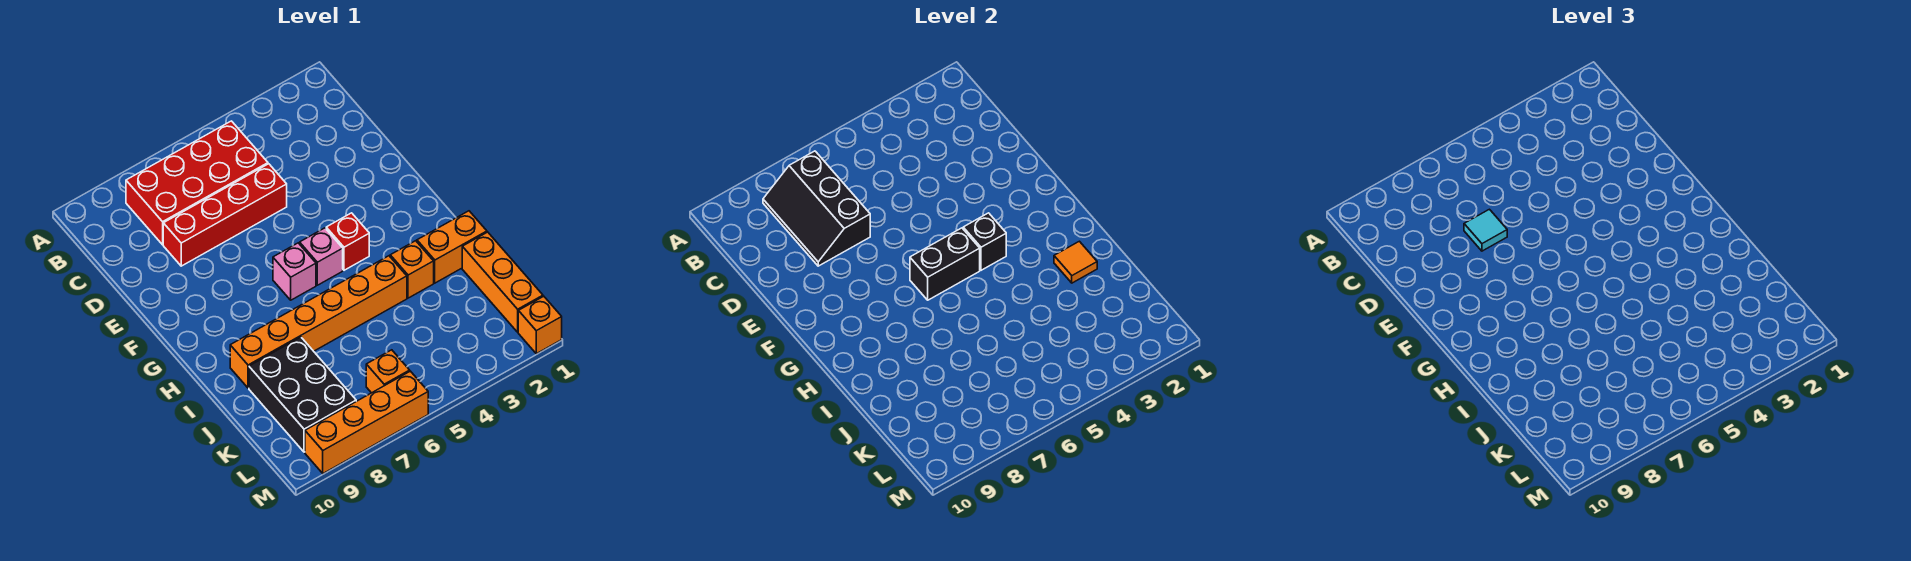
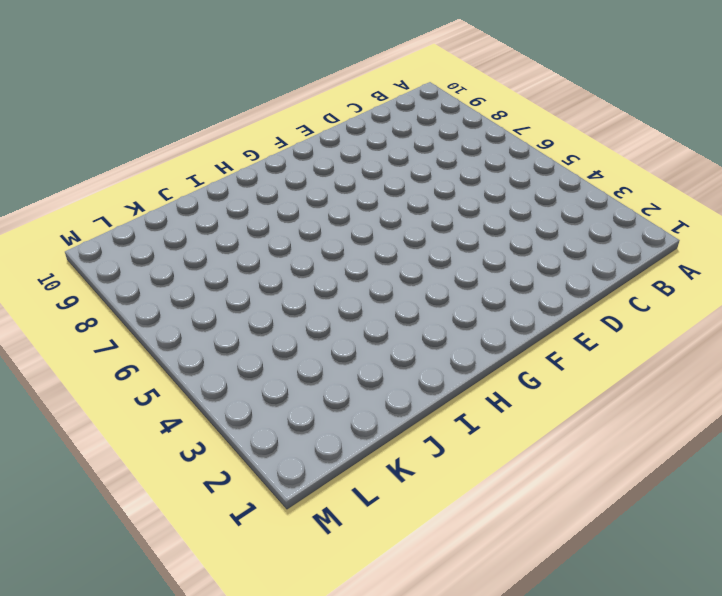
none -> red 2x4 brick [126,121,268,245]
none -> red 1x4 brick [163,164,287,266]
none -> red 1x1 brick [326,213,369,270]

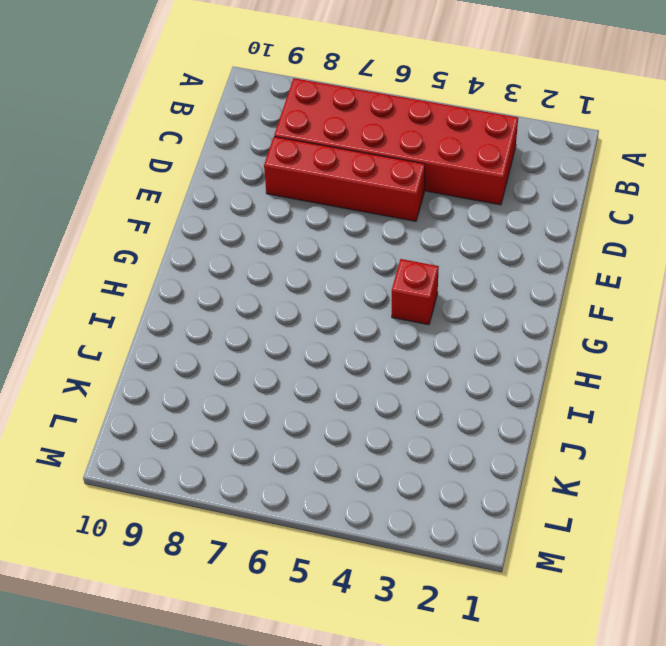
red 2x6 brick [274,78,518,205] -> red 2x4 brick [126,121,268,245]
none -> pink 1x1 brick [300,228,343,285]
none -> pink 1x1 brick [273,243,316,300]
none -> orange 1x2 brick [417,211,487,283]

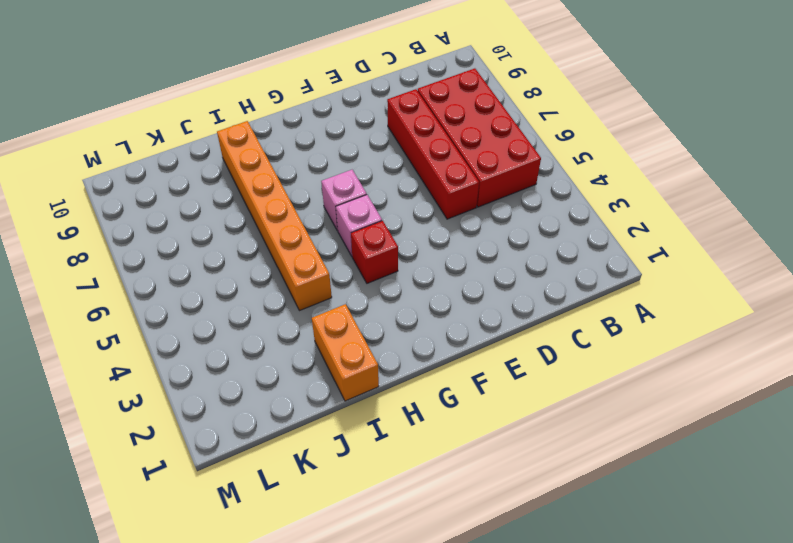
none -> orange 1x1 brick [390,241,434,298]
none -> orange 1x3 brick [462,232,543,332]
none -> black 2x3 brick [249,337,356,452]

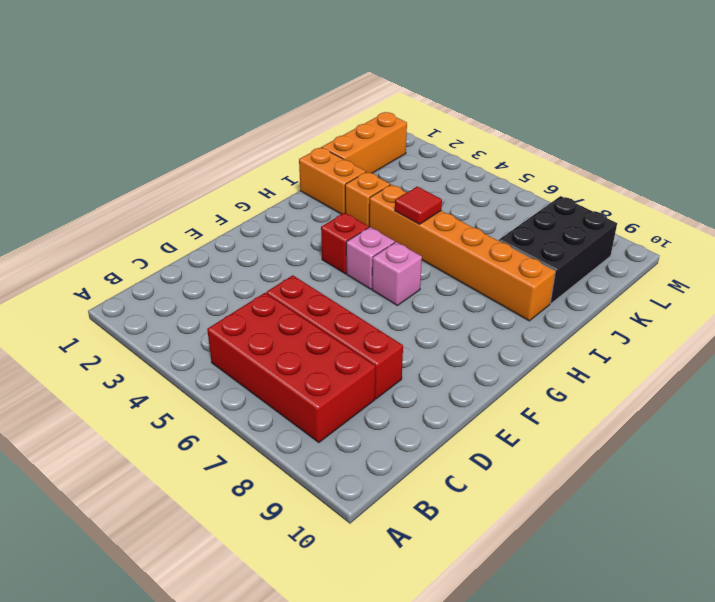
red 1x1 tile [395,187,442,224] -> none
none -> orange 1x1 brick [366,350,410,393]
none -> orange 1x1 brick [518,296,562,354]
none -> orange 1x4 brick [305,371,428,473]

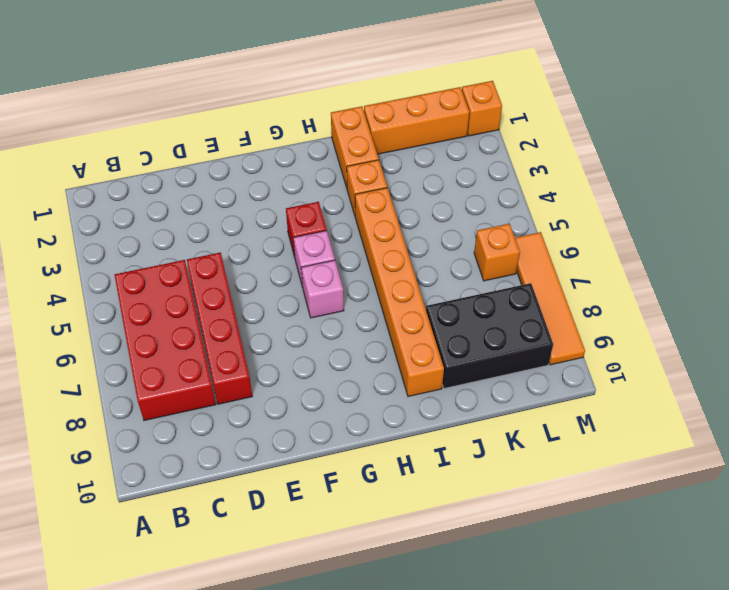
orange 1x4 tile [515,232,585,365] -> orange 1x4 brick [305,371,428,473]
none -> black 2x3 slope [763,151,870,266]
none -> black 1x1 brick [963,213,1006,270]
none -> black 1x2 brick [910,228,980,300]

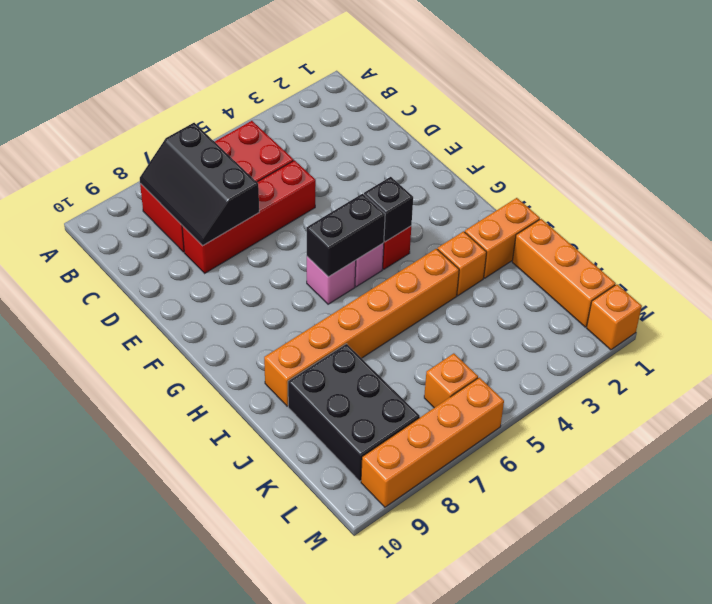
none -> orange 1x1 tile [1054,241,1097,283]
none -> cyan 1x1 tile [1464,209,1507,251]

